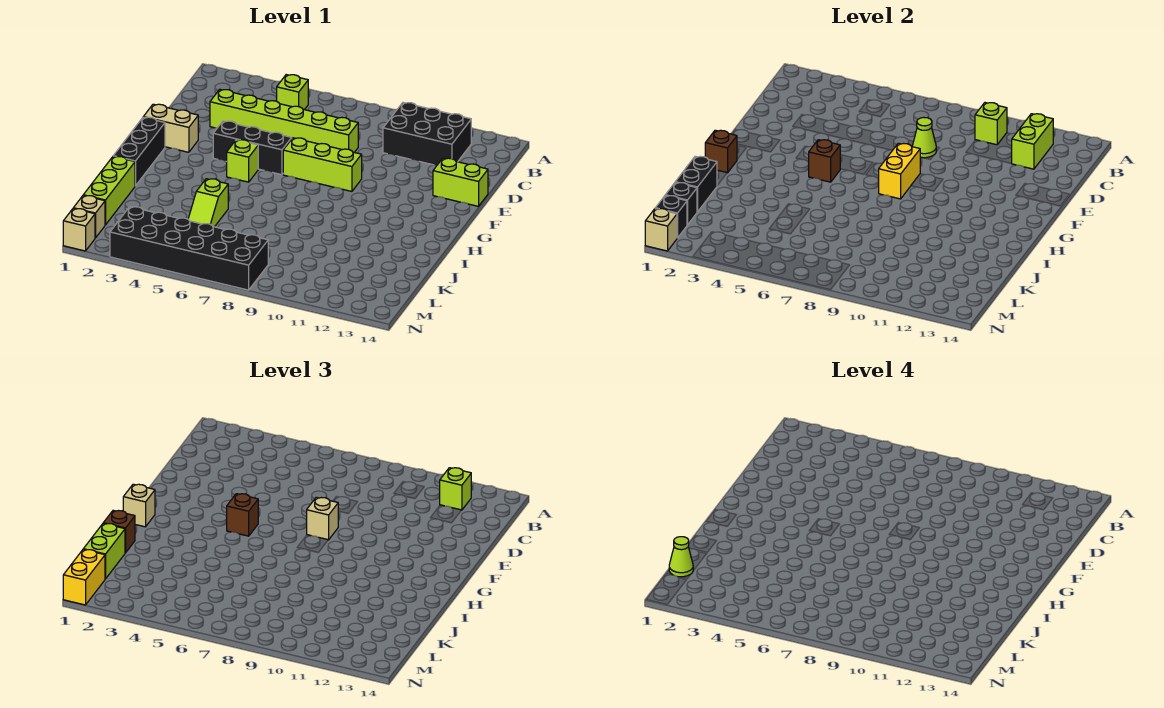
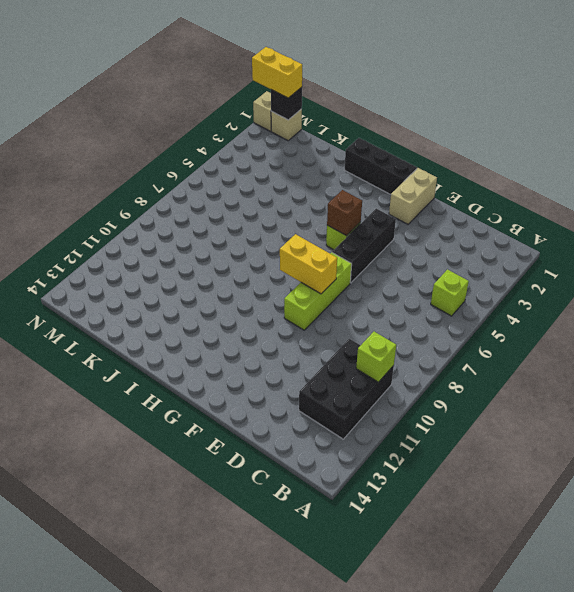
none -> lime 1x6 brick [210,89,358,152]
none -> lime 1x2 brick [433,158,488,206]
none -> lime 1x3 brick [83,156,135,225]
none -> lime 1x2 slope [188,179,228,227]

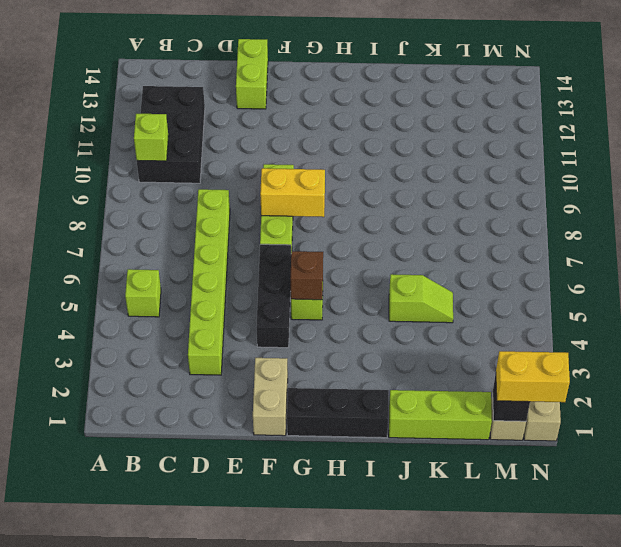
none -> black 2x6 brick [110,207,268,290]
none -> lime 1x2 brick [1011,114,1053,169]
none -> lime 1x1 cone [912,117,936,158]
none -> brown 1x1 brick [705,130,737,173]

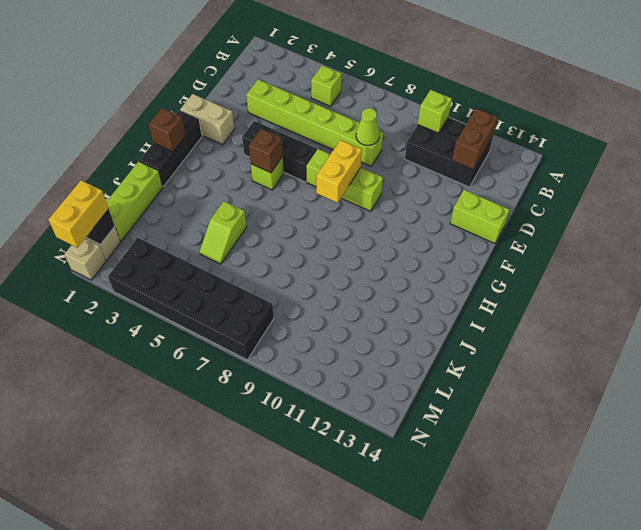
brown 1x2 brick [452,108,498,170] -> lime 1x2 brick [1011,114,1053,169]
none -> black 1x2 brick [675,156,717,212]
none -> black 1x1 brick [665,183,697,225]
none -> tan 1x1 brick [645,209,677,251]
none -> lime 1x1 brick [440,468,471,510]

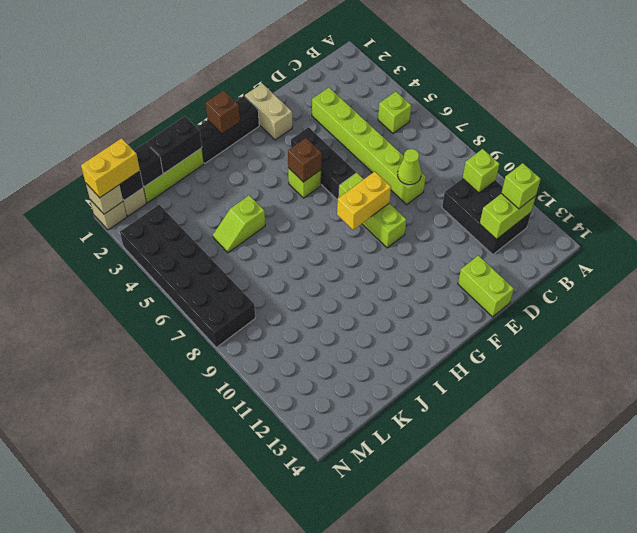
none -> tan 1x1 brick [307,497,339,540]
none -> brown 1x1 brick [227,494,258,536]
none -> tan 1x1 brick [123,484,155,527]
none -> brown 1x1 brick [104,510,135,553]

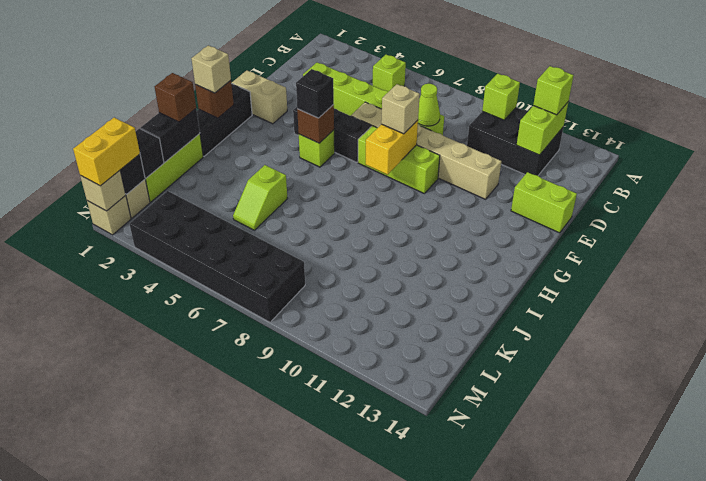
tan 1x6 brick [351,102,501,199] -> none
black 1x1 brick [296,69,334,118] -> brown 1x1 brick [227,494,258,536]
none -> lime 1x2 brick [83,523,125,579]
none -> lime 1x1 cone [669,537,693,577]

